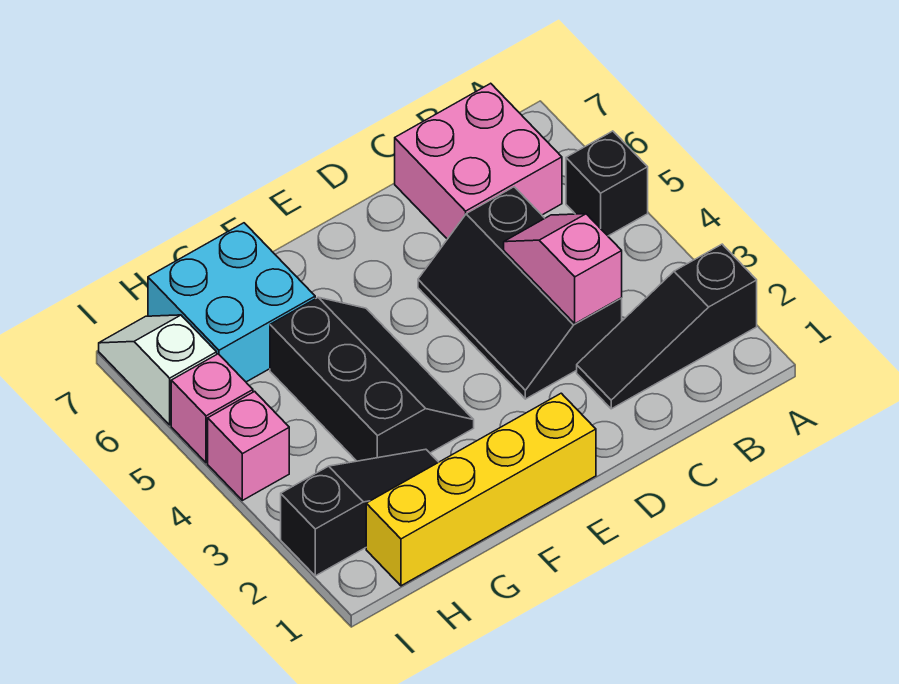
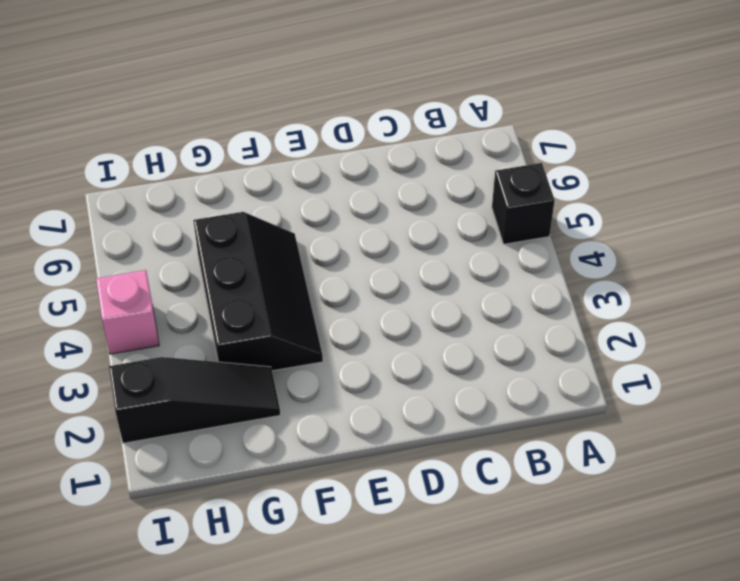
none -> black 1x3 slope [577,244,757,409]
none -> pink 2x2 brick [395,83,562,239]
none -> black 2x3 slope [418,187,622,399]

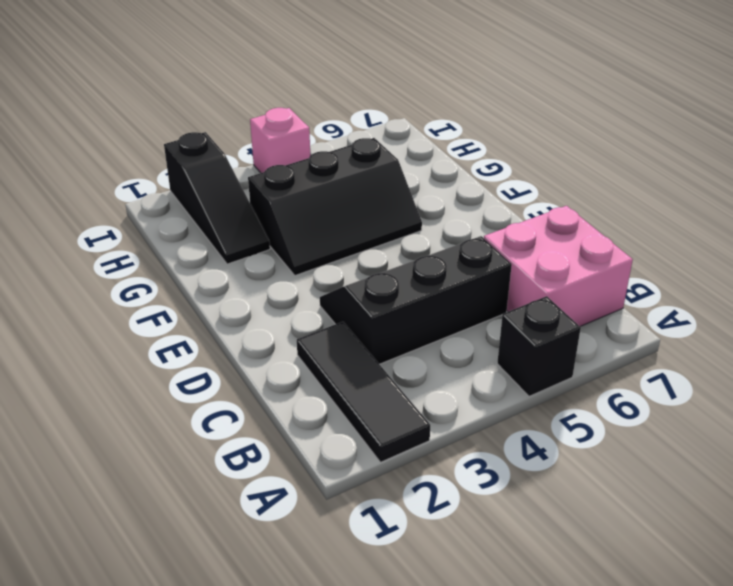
black 1x3 tile [297,322,430,462] -> black 1x3 slope [577,244,757,409]
none -> yellow 1x4 brick [366,393,596,586]
none -> cyan 2x2 brick [148,223,315,382]
none -> pink 1x1 brick [171,354,253,463]

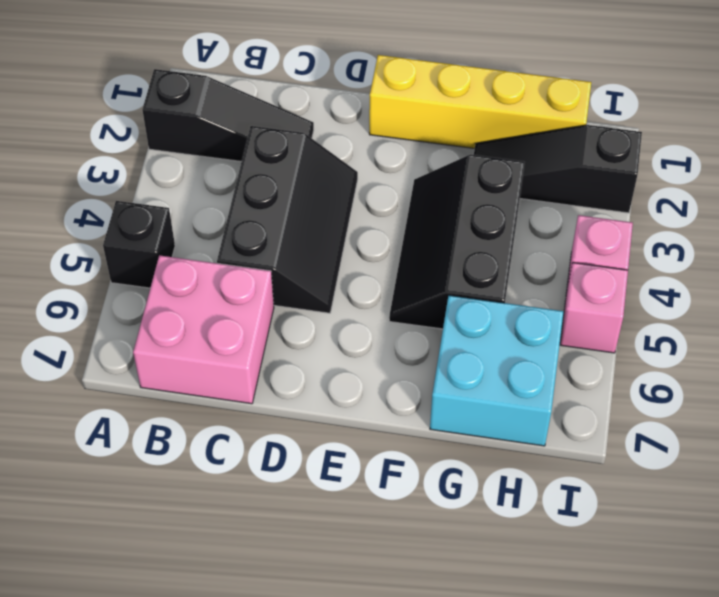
none -> white 1x2 slope [99,315,217,425]
none -> pink 1x2 slope [504,214,622,324]

